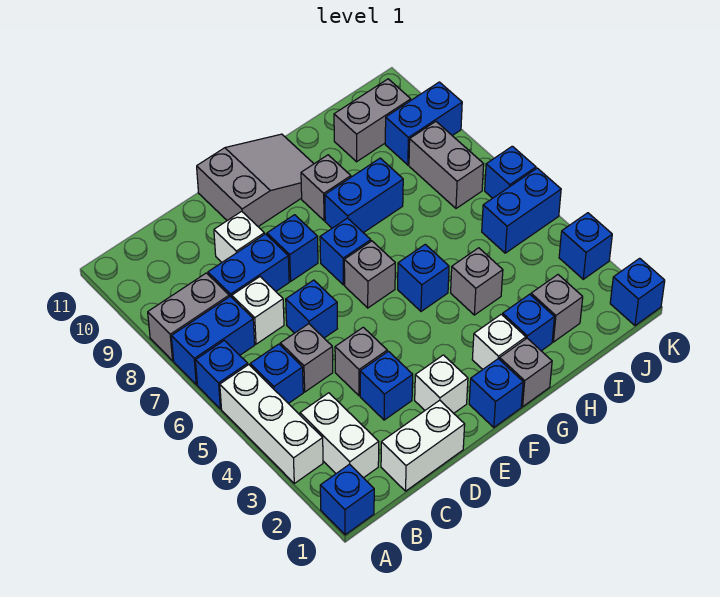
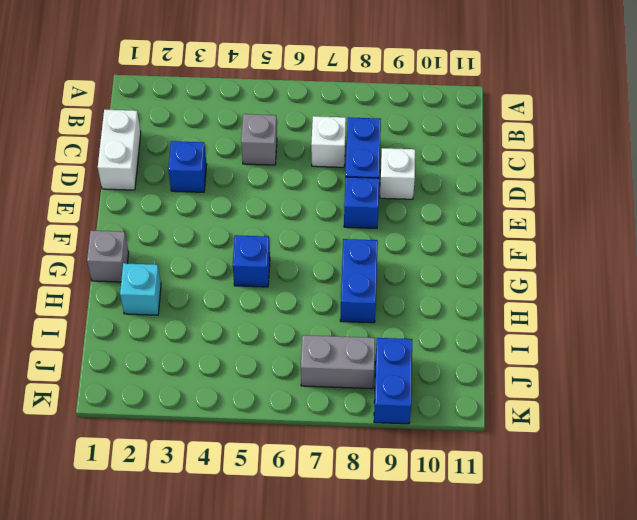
cyan 1x1 brick [120,263,161,315] -> blue 1x1 brick [503,294,554,351]
none -> blue 1x1 brick [320,464,374,535]
none -> white 1x3 brick [220,365,323,483]
none -> blue 1x1 brick [195,340,248,409]
none -> blue 1x2 brick [171,296,255,385]

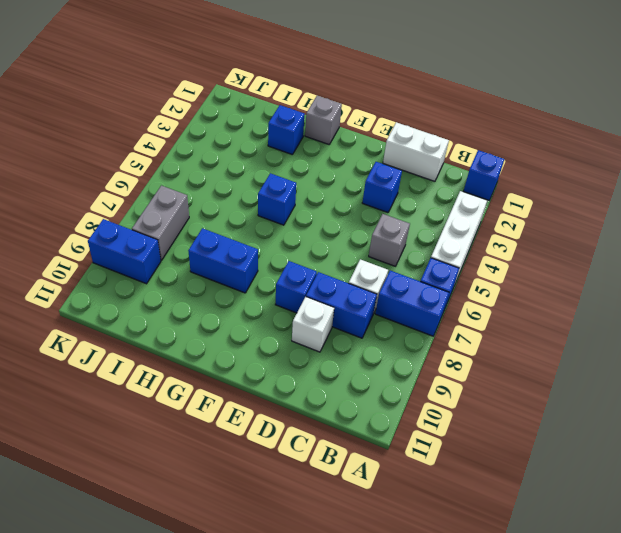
none -> grey 1x2 brick [148,273,229,361]
none -> white 1x2 brick [300,393,379,478]
none -> blue 1x1 brick [250,344,303,404]
none -> grey 1x1 brick [335,327,387,396]

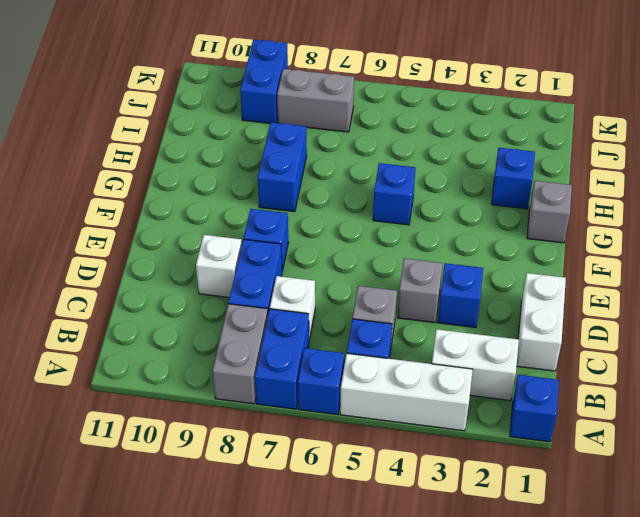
none -> blue 1x1 brick [286,280,338,338]
none -> white 1x1 brick [415,355,468,413]
none -> grey 2x3 slope [197,134,314,227]
none -> blue 1x1 brick [469,359,523,427]

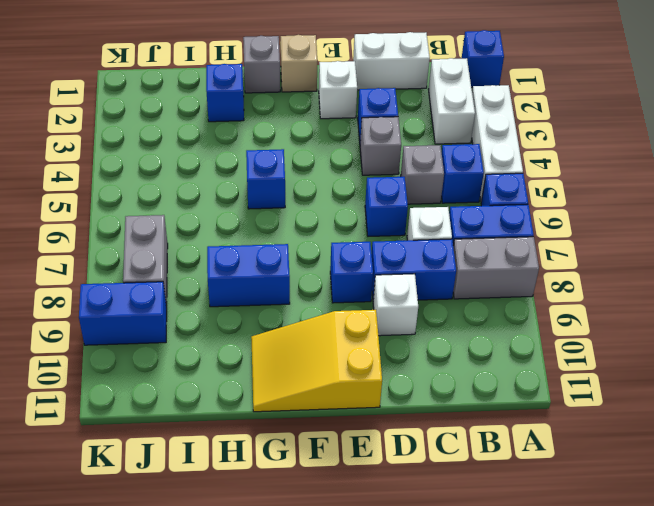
yellow 2x3 slope [251,310,382,412] -> grey 2x3 slope [197,134,314,227]
tan 1x1 brick [281,35,317,92] -> blue 1x1 brick [469,359,523,427]
none -> grey 1x1 brick [344,241,395,308]
none -> blue 1x1 brick [320,218,371,285]
none -> white 1x1 brick [472,314,526,369]
none -> grey 1x1 brick [301,155,351,221]

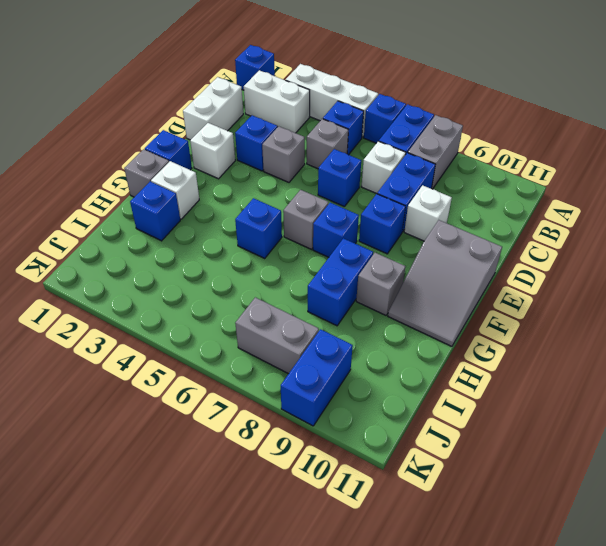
none -> grey 1x1 brick [451,248,503,315]
none -> grey 1x1 brick [531,275,583,342]
none -> grey 1x2 brick [334,79,411,162]
none -> blue 1x2 brick [482,168,561,253]

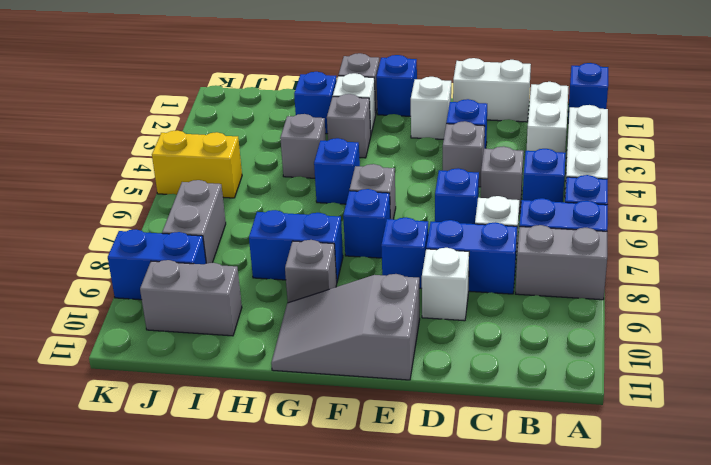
grey 1x1 brick [327,94,371,158] -> grey 1x1 brick moved to [531,275,583,342]
yellow 1x2 brick [152,130,242,198] -> blue 1x2 brick [482,168,561,253]
none -> blue 1x1 brick [610,258,665,326]
none -> blue 1x1 brick [559,213,612,279]
none -> blue 1x1 brick [485,146,536,198]

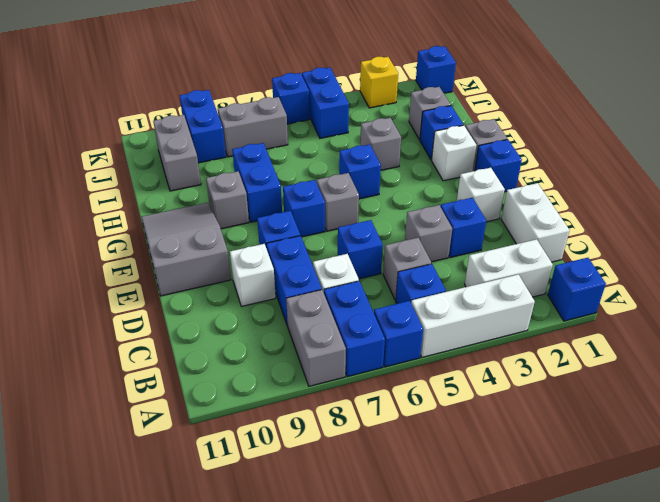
yellow 1x1 brick [360,57,398,108] -> blue 1x1 brick [559,213,612,279]

